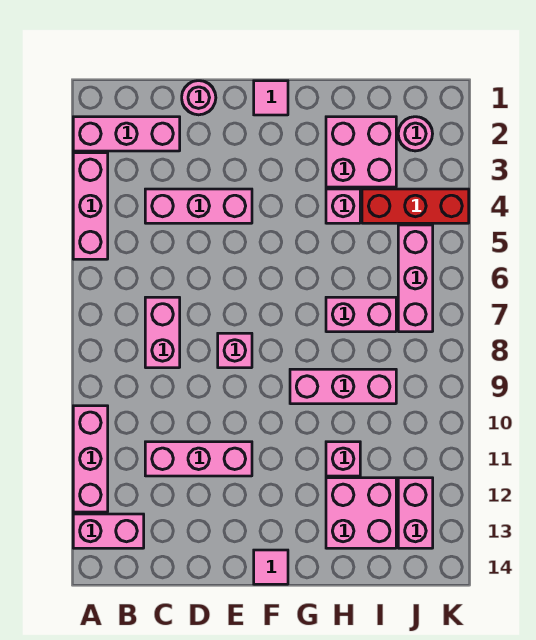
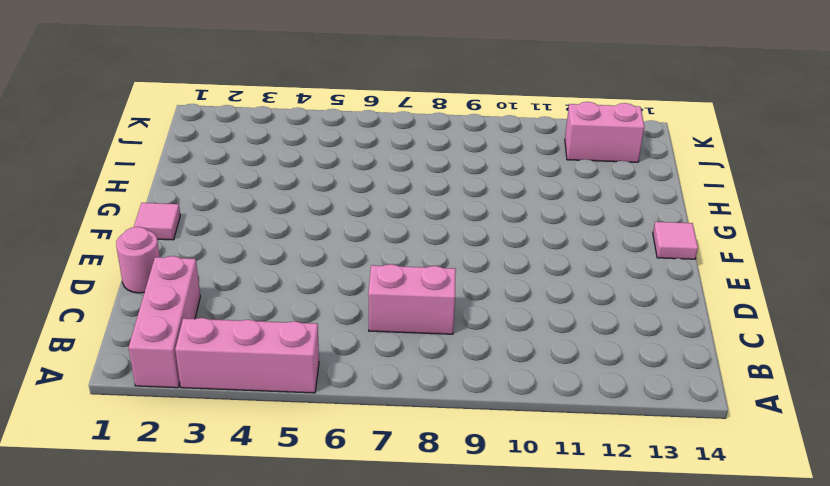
none -> pink 1x3 brick [73,406,108,512]
none -> pink 1x2 brick [73,514,144,548]
none -> pink 1x3 brick [145,189,252,223]

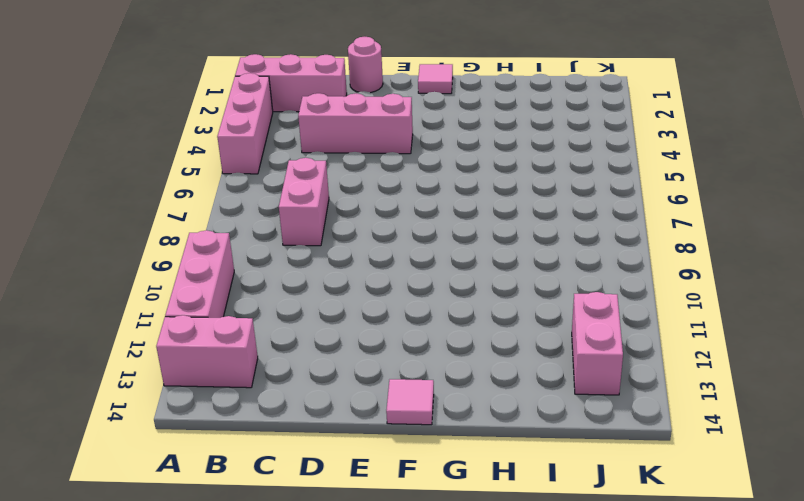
none -> pink 1x3 brick [145,442,252,476]
none -> pink 1x1 brick [218,333,252,368]
none -> pink 1x3 brick [290,369,396,404]

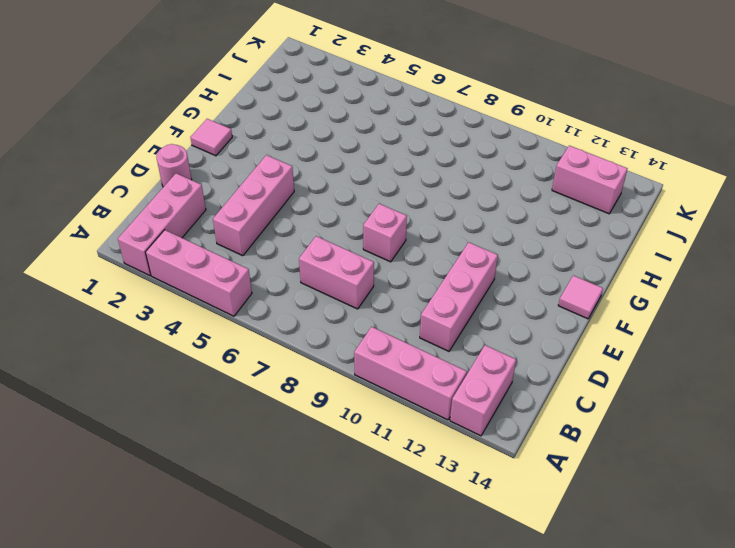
none -> pink 1x3 brick [290,369,396,404]
none -> pink 2x2 brick [326,117,396,187]
none -> pink 1x1 brick [326,189,360,223]

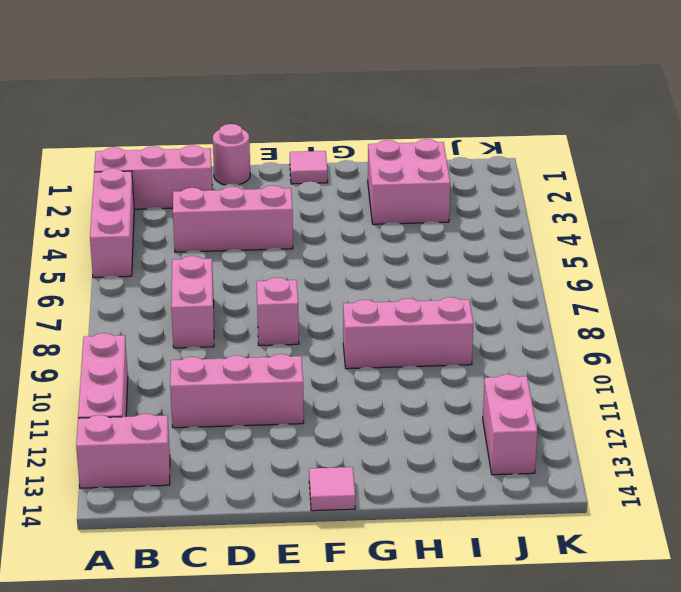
none -> pink 1x1 brick [326,189,360,223]
none -> pink 1x2 brick [326,297,396,332]
none -> pink 1x1 brick [326,442,360,476]

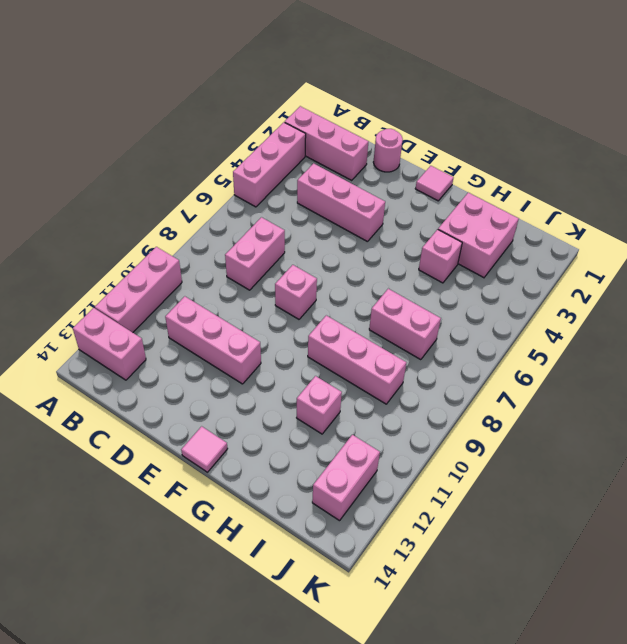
none -> pink 2x2 brick [326,478,396,548]
none -> red 1x3 brick [362,189,469,223]
none -> pink 1x1 round brick [398,117,433,151]

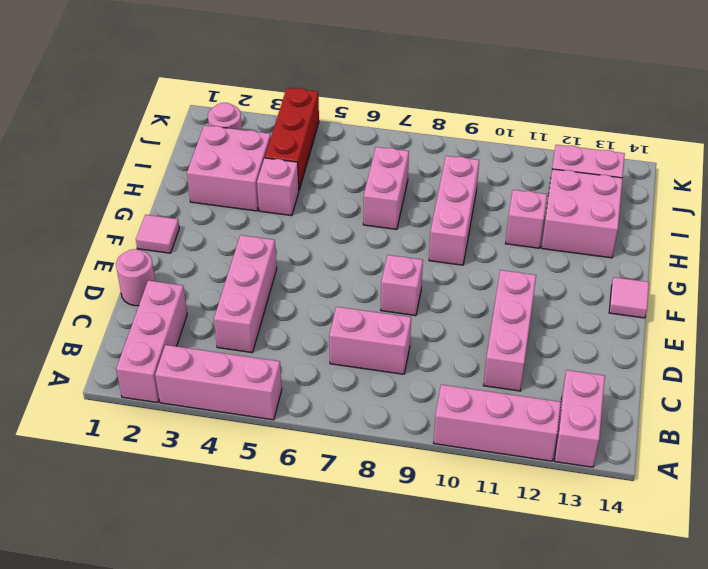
none -> pink 1x3 brick [398,225,433,332]

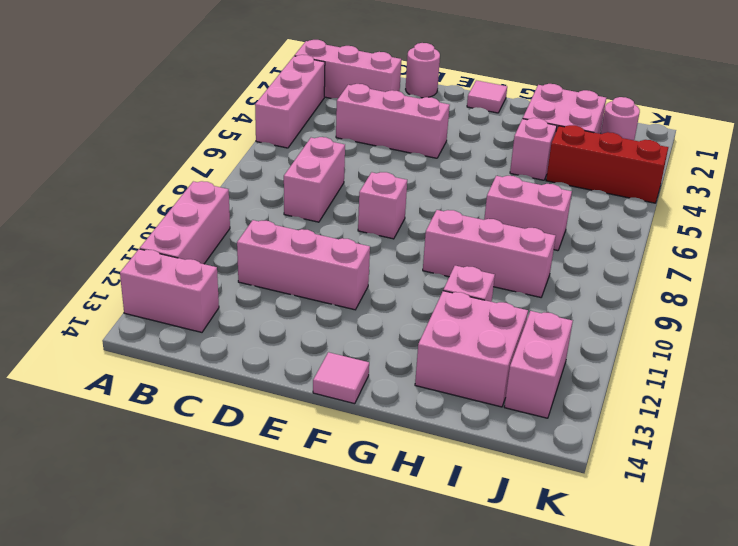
none -> pink 1x3 brick [398,225,433,332]

